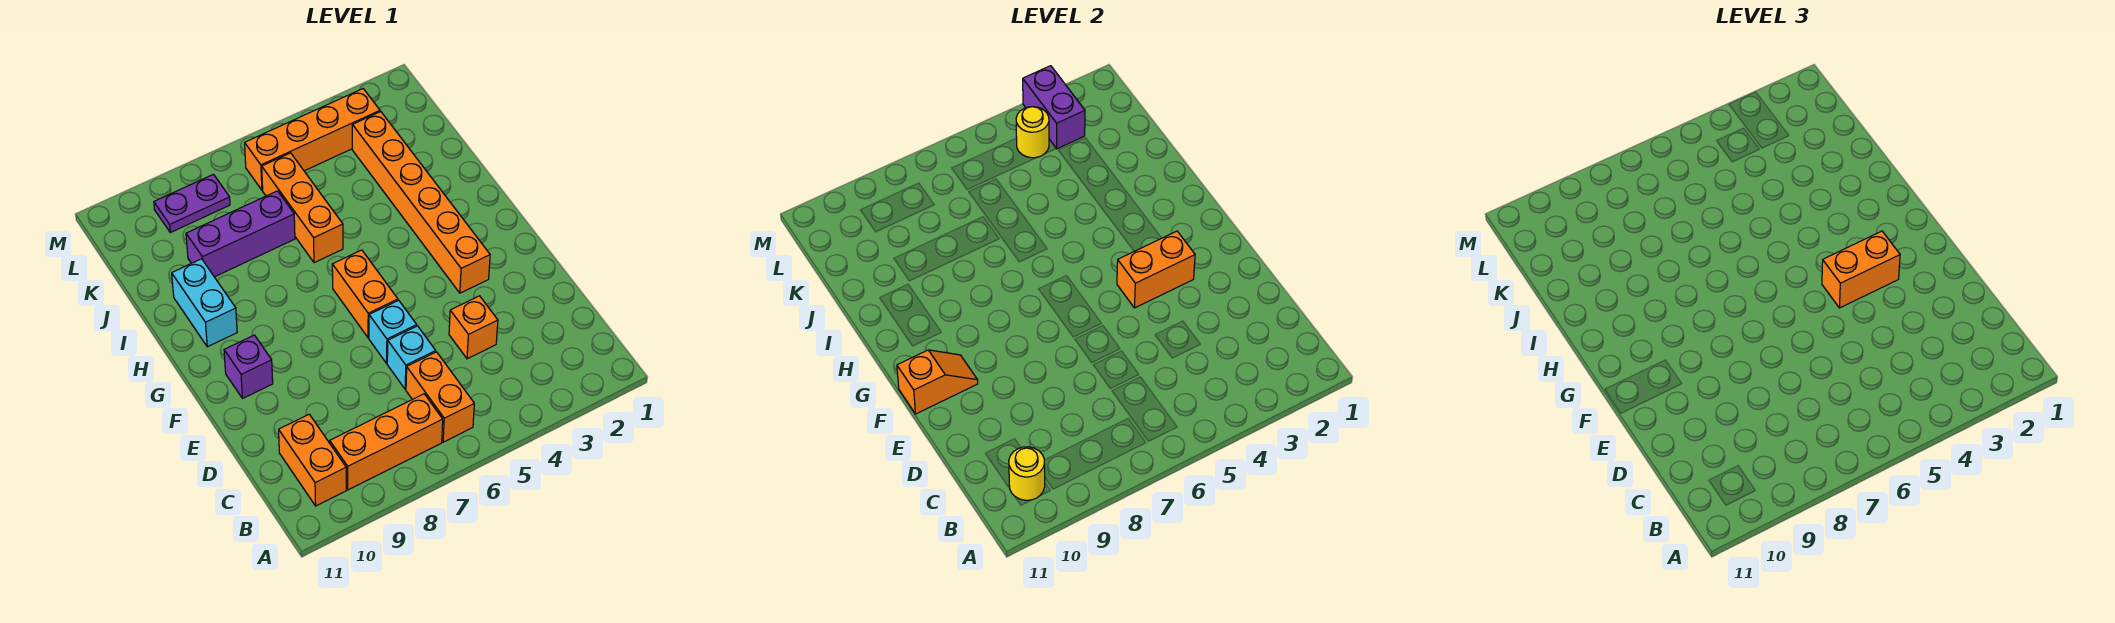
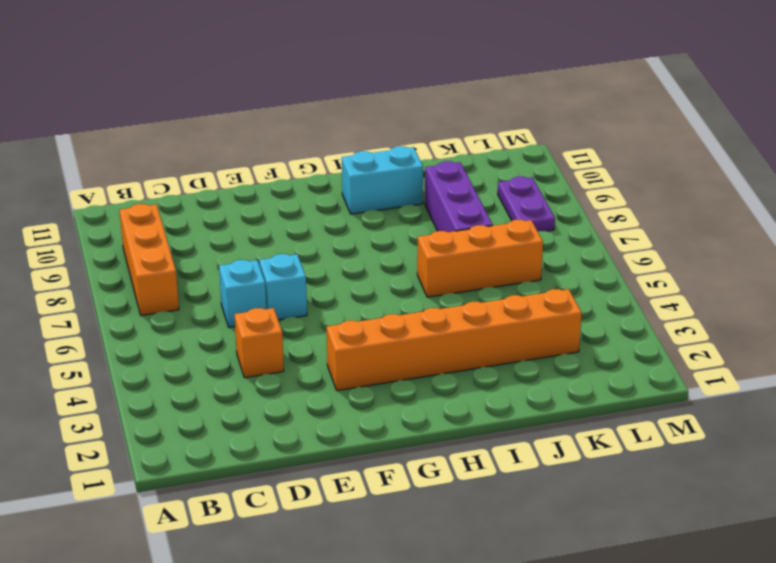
none -> orange 1x2 brick [406,352,474,442]
none -> orange 1x2 brick [279,414,346,506]
none -> orange 1x2 brick [332,250,398,338]

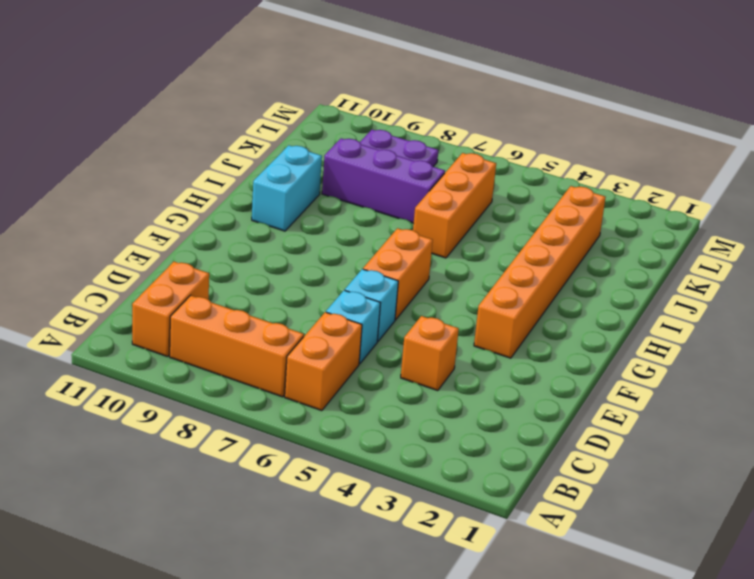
none -> purple 1x1 brick [224,335,273,399]
none -> orange 1x4 brick [245,89,380,190]
none -> yellow 1x1 round brick [1009,447,1045,500]

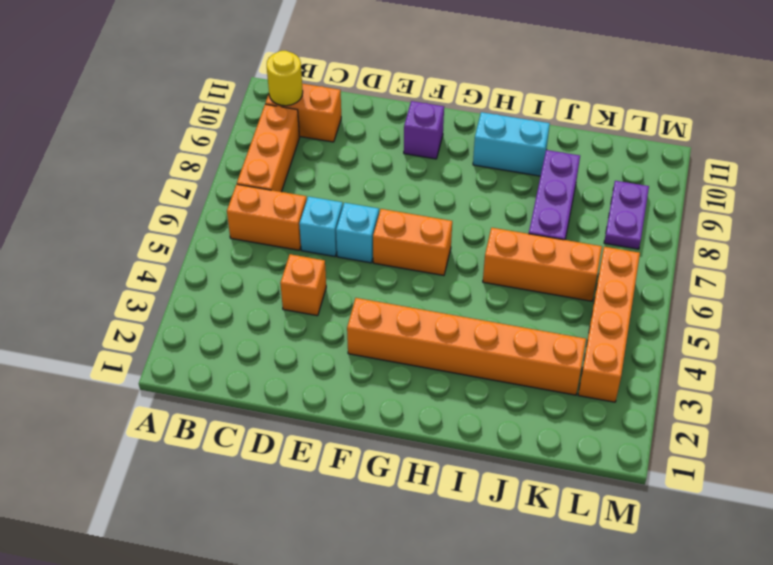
none -> orange 1x2 brick [1117,231,1195,308]
none -> orange 1x2 slope [897,350,978,414]
none -> purple 1x2 brick [1023,66,1085,149]

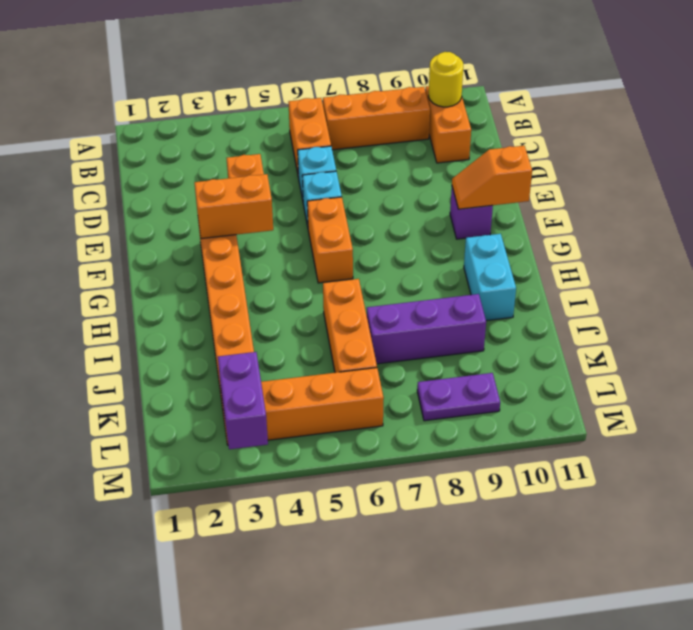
none -> yellow 1x1 round brick [1016,107,1049,158]
none -> orange 1x2 brick [1822,231,1900,308]

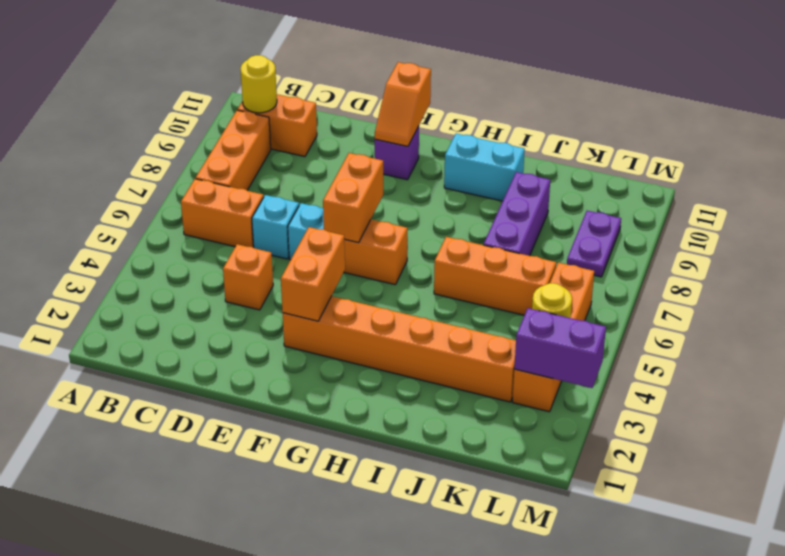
orange 1x2 brick [323,153,383,243] -> orange 1x2 brick moved to [1822,231,1900,308]

